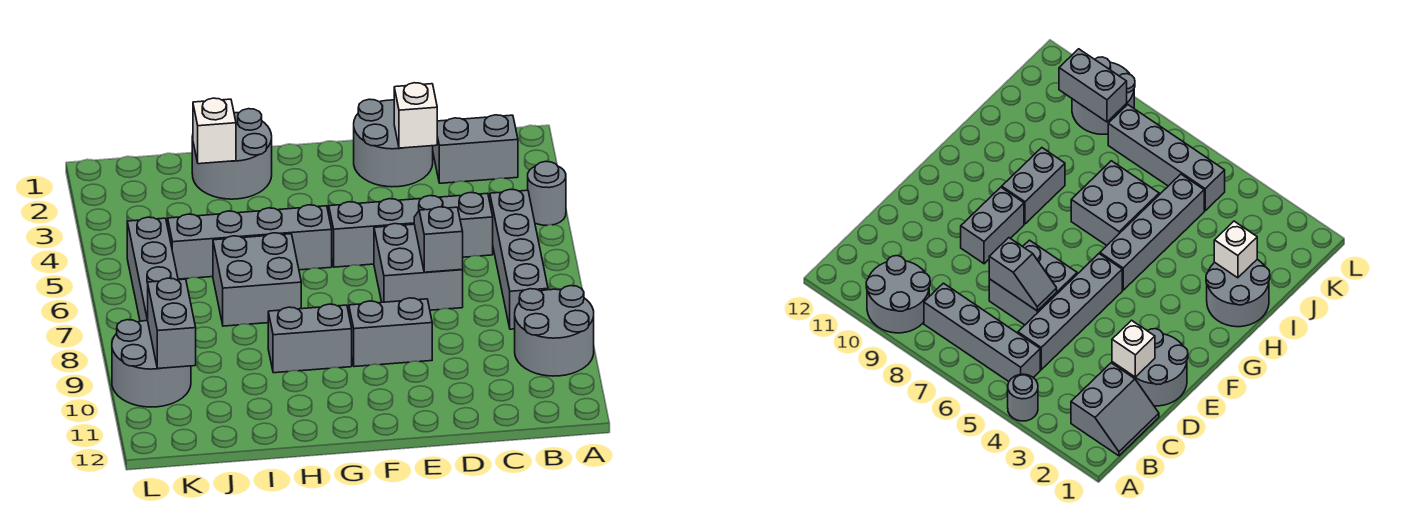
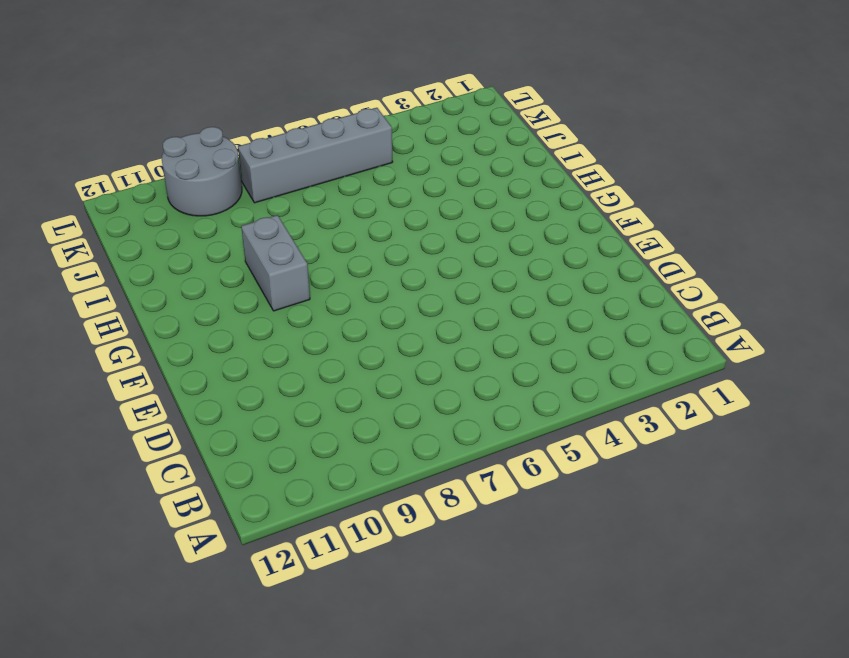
none -> grey 1x1 round brick [528,161,566,225]
none -> grey 2x2 round brick [515,286,594,376]
none -> grey 2x2 slope [433,115,518,183]

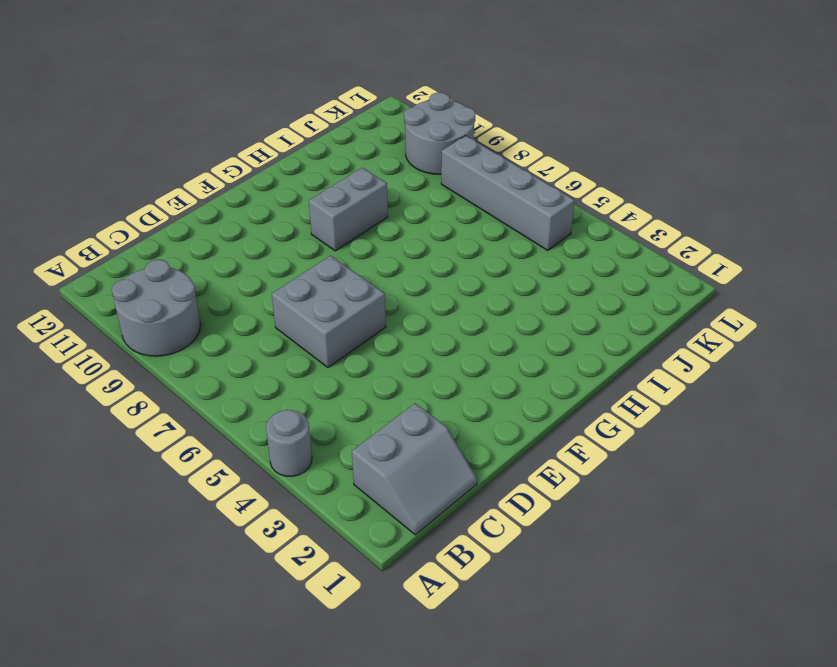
none -> grey 1x4 brick [490,189,548,329]
none -> grey 1x4 brick [329,193,493,267]
none -> grey 2x2 round brick [354,99,433,187]

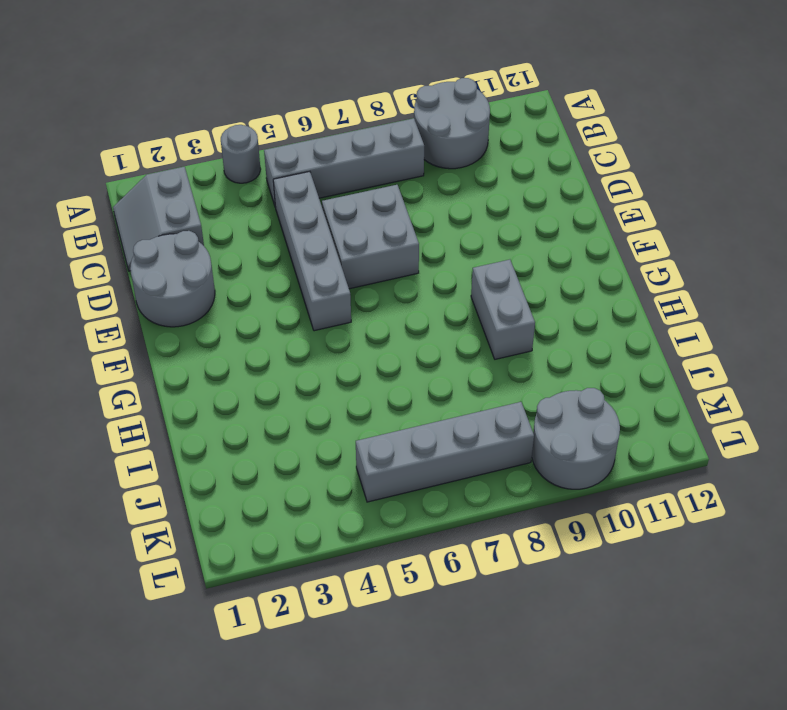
none -> grey 1x2 brick [349,298,432,367]
none -> grey 1x4 brick [168,205,332,279]
none -> grey 2x2 round brick [192,109,272,199]

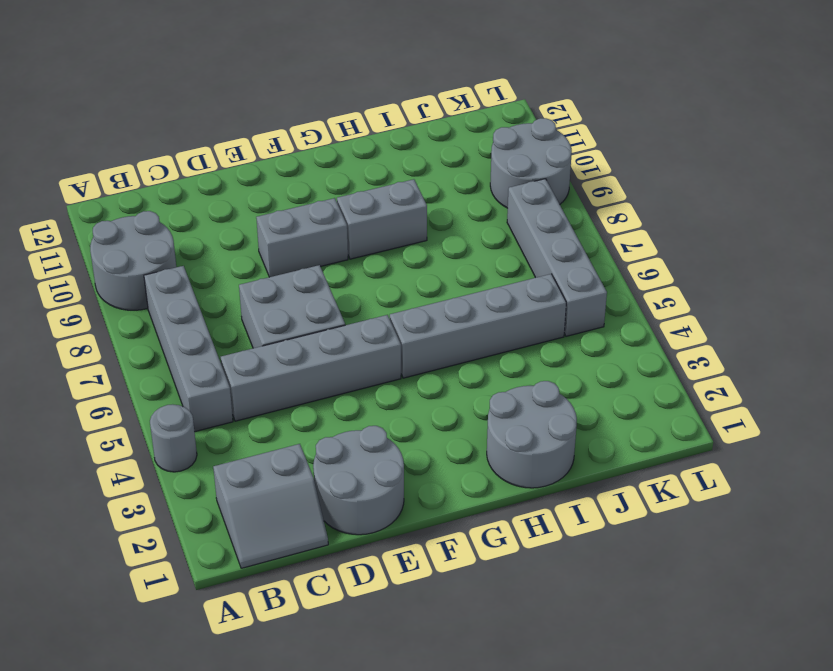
none -> grey 2x2 brick [213,233,301,326]
none -> white 1x1 brick [394,83,437,148]
none -> grey 1x2 slope [414,207,463,272]

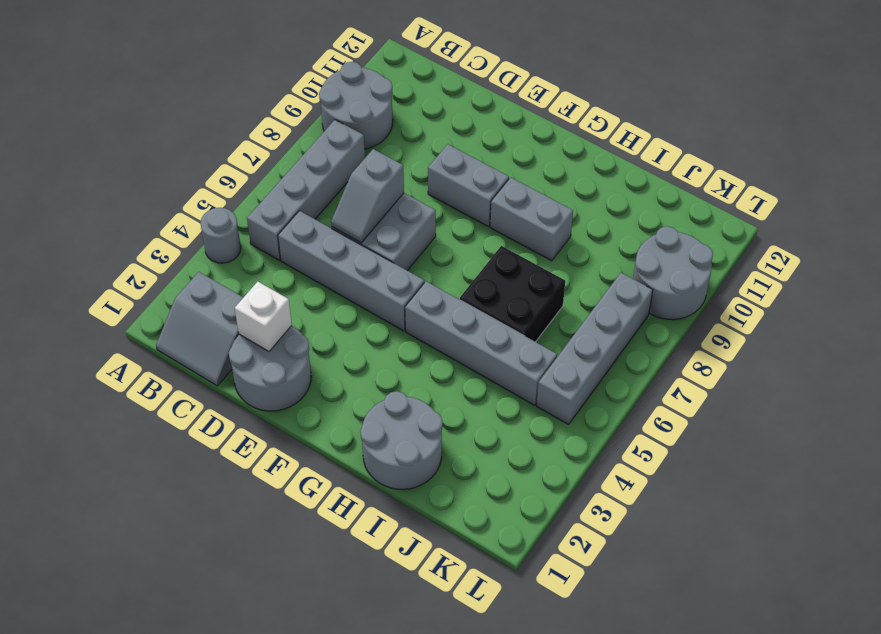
black 2x2 brick [460,246,565,342] -> grey 2x2 brick [213,233,301,326]
none -> white 1x1 brick [193,98,236,164]
none -> grey 1x2 brick [147,278,196,369]

